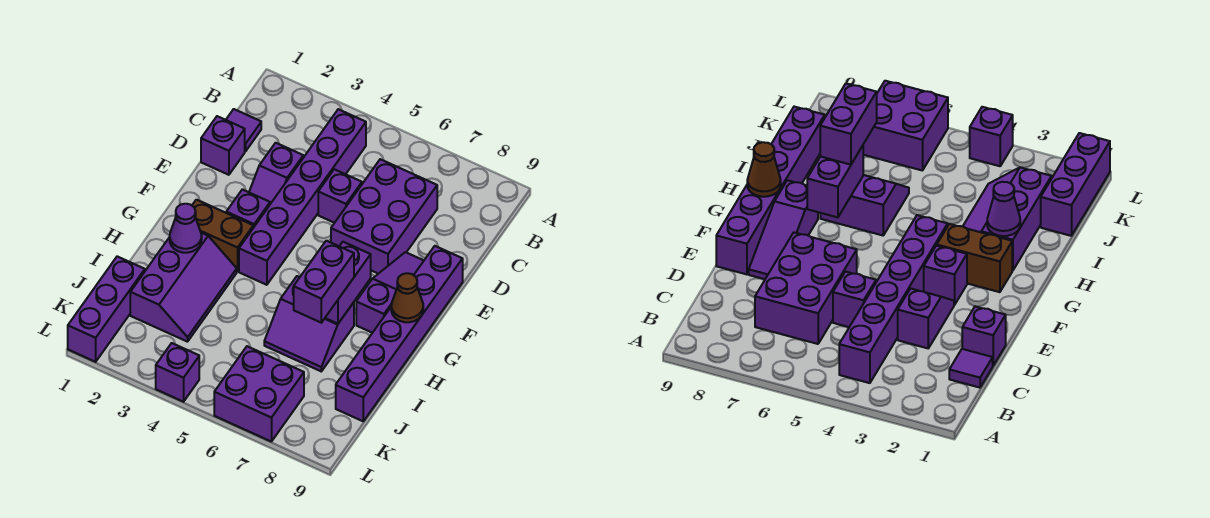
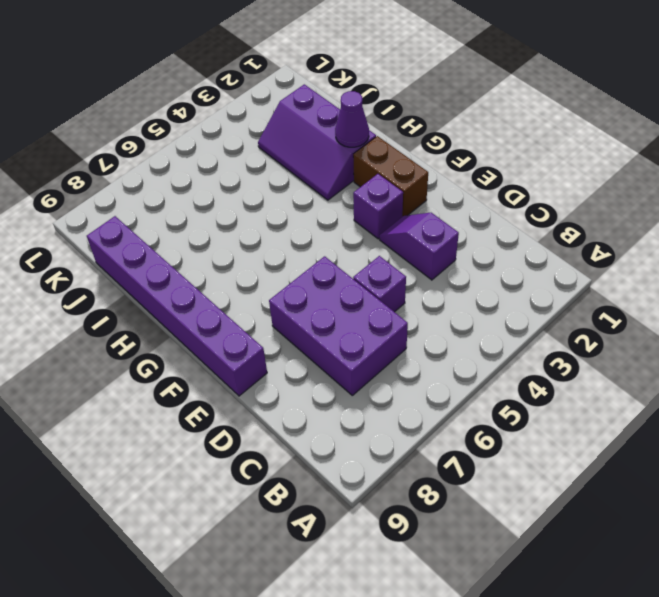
brown 1x2 brick [353,136,428,217] -> brown 1x2 brick turned to [192,200,253,272]
none -> purple 1x6 brick [239,109,366,285]
none -> purple 1x1 tile [226,109,261,151]
none -> purple 1x1 brick [201,116,245,175]

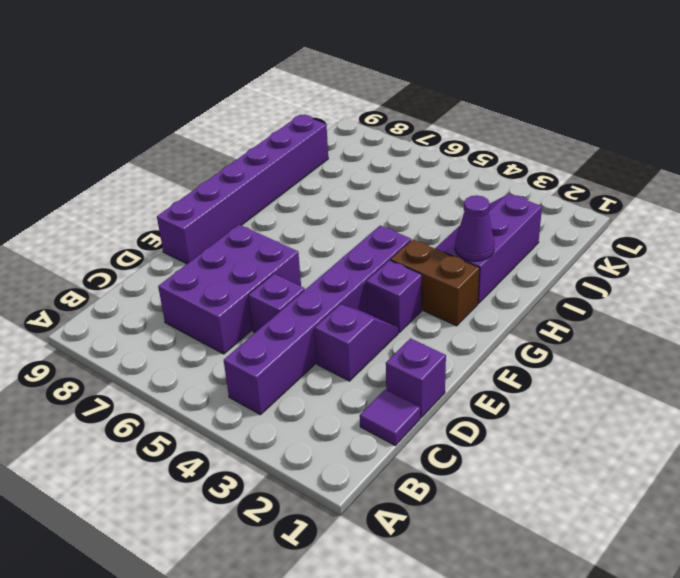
none -> purple 1x3 slope [356,252,424,333]
none -> purple 2x2 slope [264,276,354,371]
none -> purple 1x3 brick [68,256,145,362]

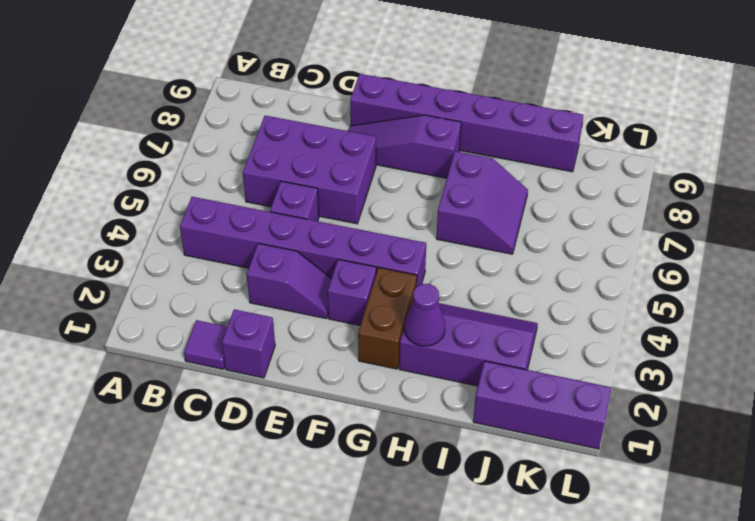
none -> purple 2x2 brick [214,346,304,442]
none -> purple 1x1 brick [156,343,199,402]
none -> purple 1x2 brick [325,242,371,324]

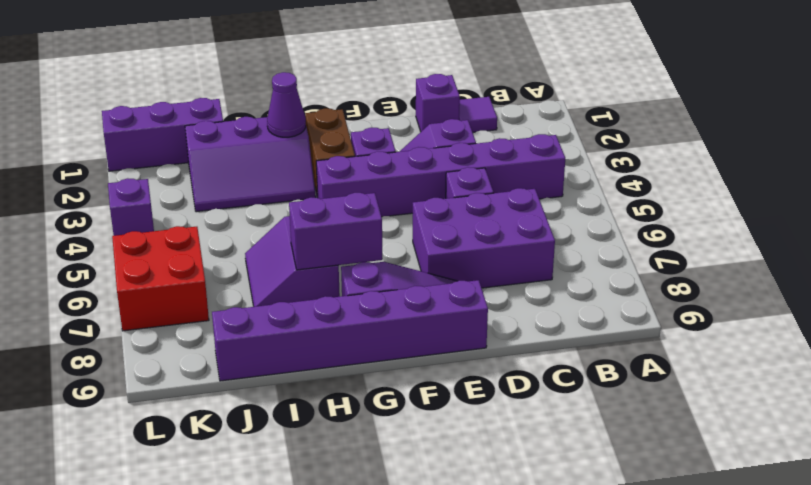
red 2x2 brick [112,226,209,331] -> purple 2x2 brick [214,346,304,442]
none -> brown 1x1 cone [391,273,423,322]
none -> purple 1x2 brick [294,241,354,323]

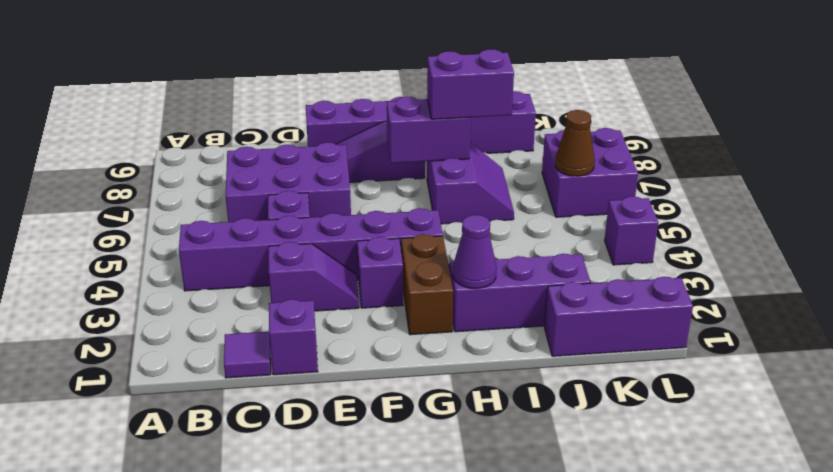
brown 1x1 cone [555,110,595,176] -> brown 1x1 cone moved to [391,273,423,322]

